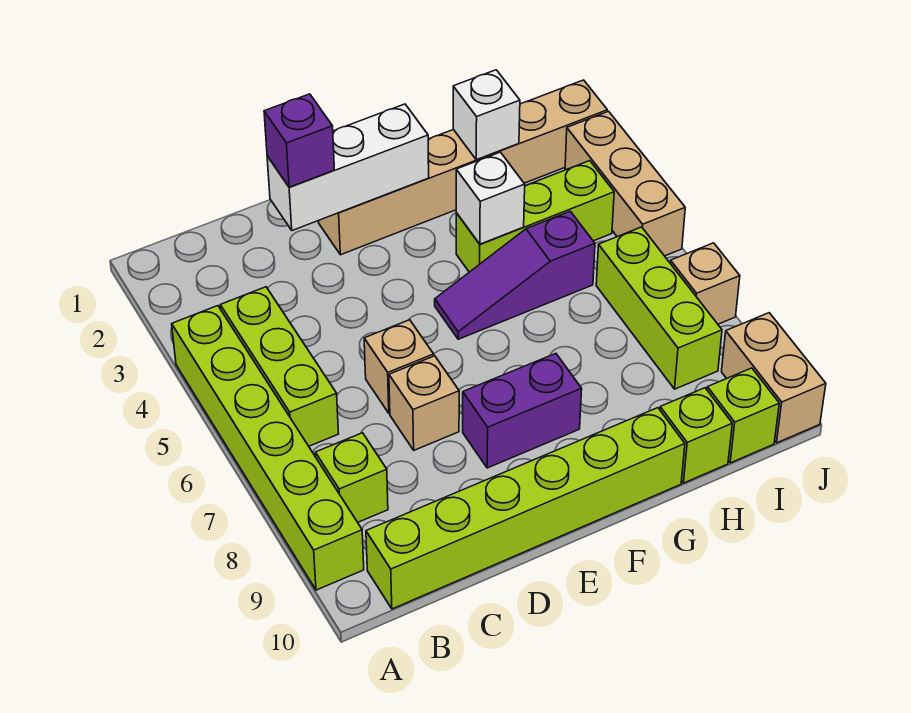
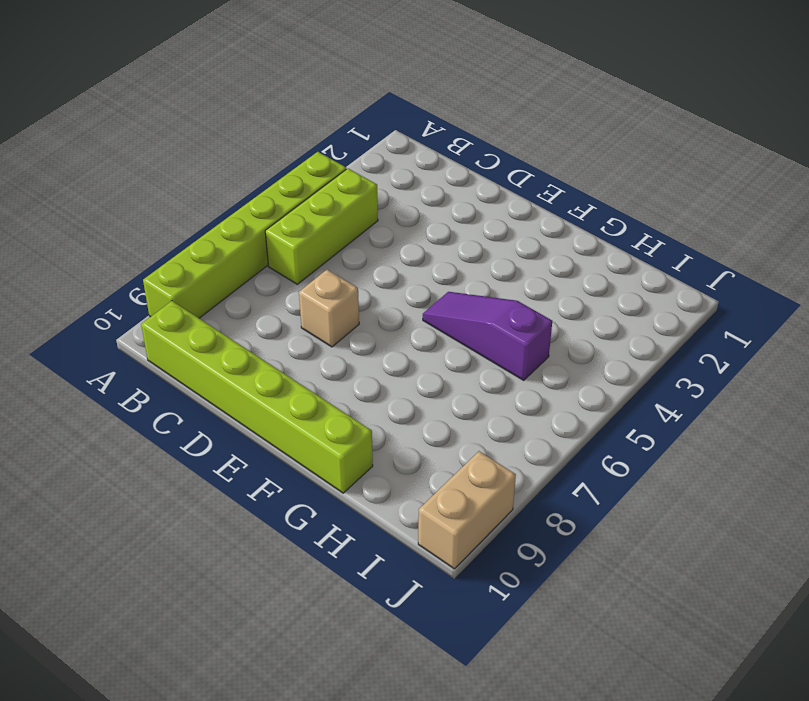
none -> lime 1x1 brick [315,433,388,522]
none -> tan 1x1 brick [364,320,434,413]
none -> tan 1x6 brick [319,80,607,255]

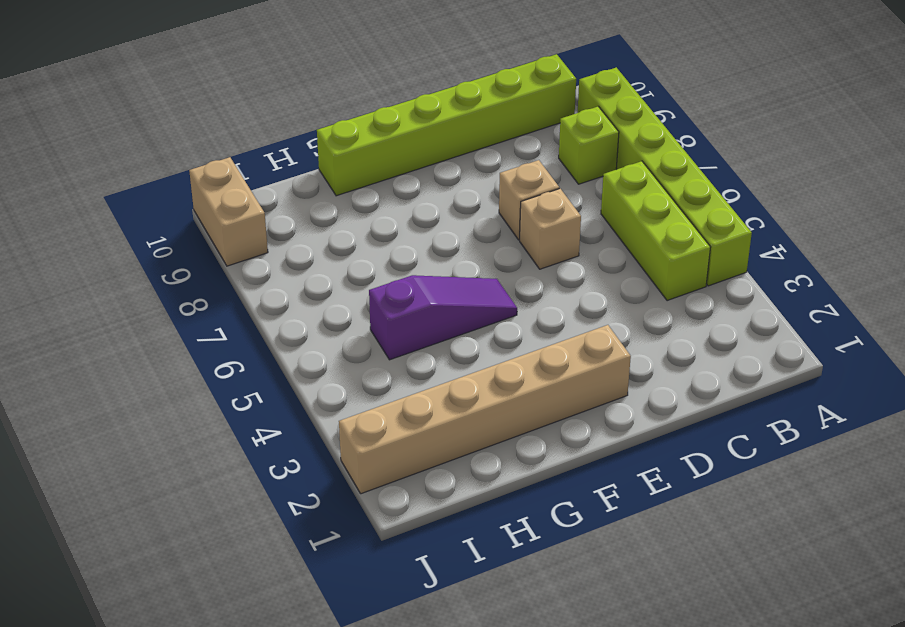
none -> purple 1x2 brick [463,354,582,468]
none -> lime 1x3 brick [456,161,614,272]
none -> lime 1x1 brick [660,388,732,483]

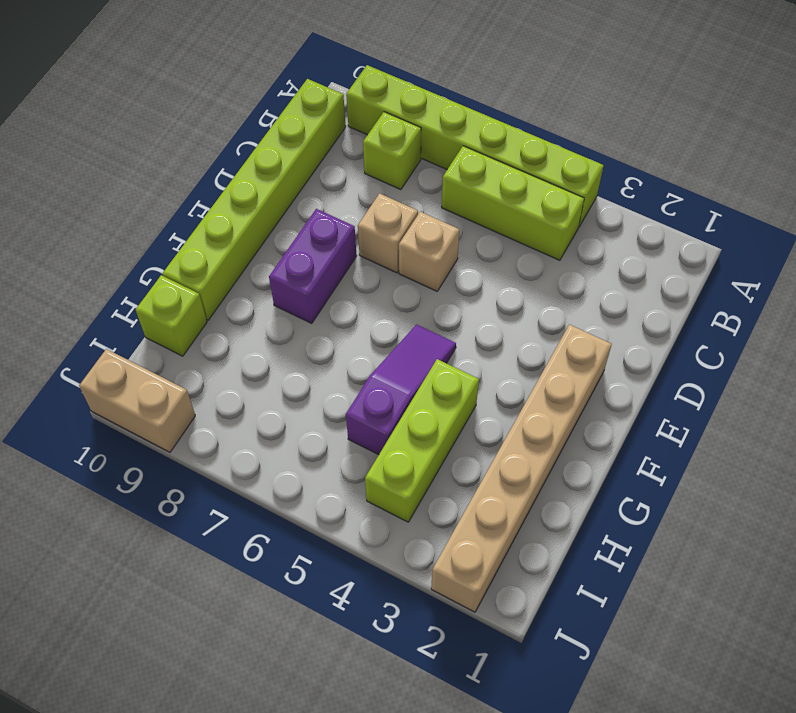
none -> lime 1x3 brick [596,227,722,389]
none -> lime 1x1 brick [707,368,779,463]
none -> tan 1x3 brick [565,111,685,256]

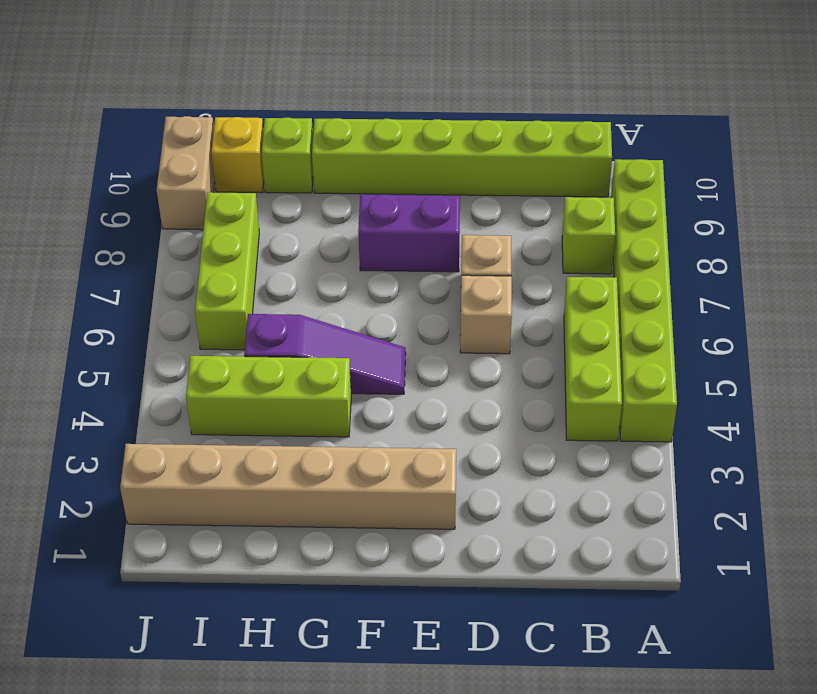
yellow 1x1 brick [211,117,264,193] -> lime 1x1 brick [707,368,779,463]
none -> tan 1x3 brick [565,111,685,256]
none -> tan 1x1 brick [670,243,740,324]
none -> white 1x3 brick [267,104,429,231]

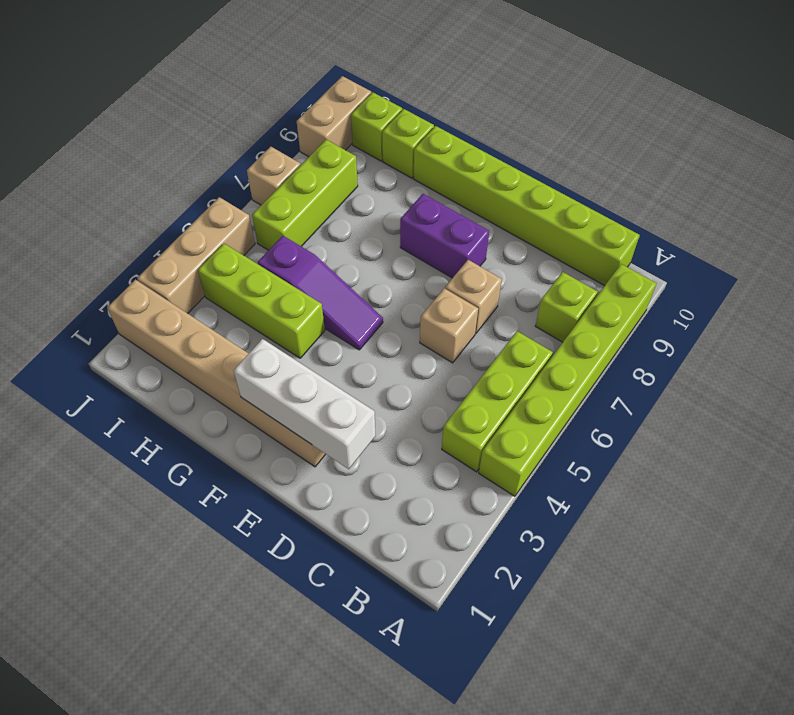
none -> white 1x1 brick [456,152,525,244]
none -> white 1x1 brick [453,70,520,160]
none -> purple 1x1 brick [264,94,334,187]

